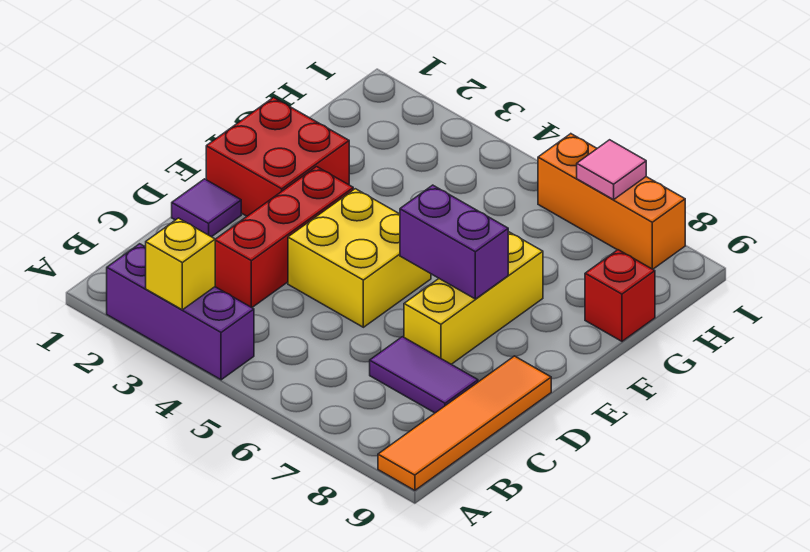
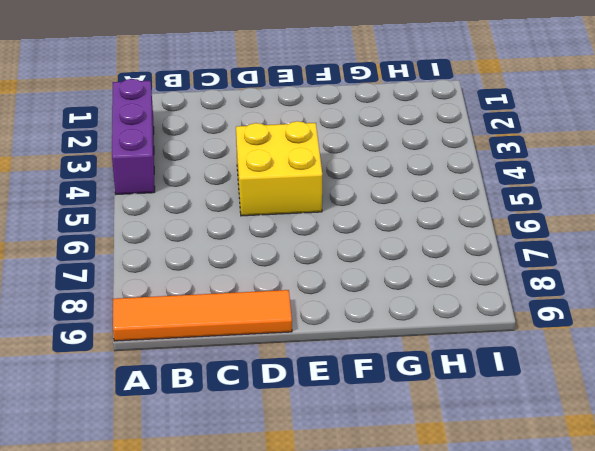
none -> red 1x3 brick [215,167,353,308]
none -> purple 1x2 tile [370,337,478,413]
none -> purple 1x1 tile [172,179,241,237]

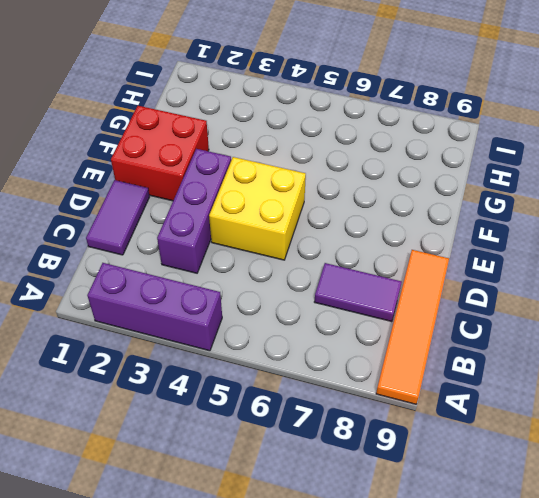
purple 1x2 tile [86,180,150,255] -> purple 1x1 tile [172,179,241,237]
purple 1x3 brick [157,149,231,273] -> red 1x3 brick [215,167,353,308]
none -> yellow 1x3 brick [404,232,543,364]
none -> red 1x1 brick [585,250,655,341]
none -> orange 1x3 brick [538,134,685,269]

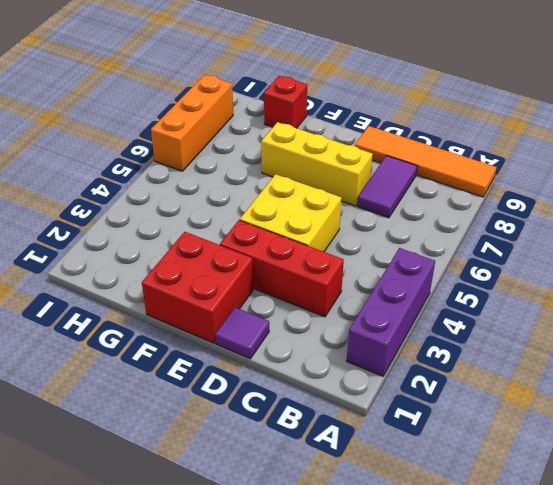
none -> yellow 1x1 brick [146,218,215,310]
none -> purple 1x2 brick [400,185,508,299]
none -> pink 1x1 tile [577,140,646,200]

